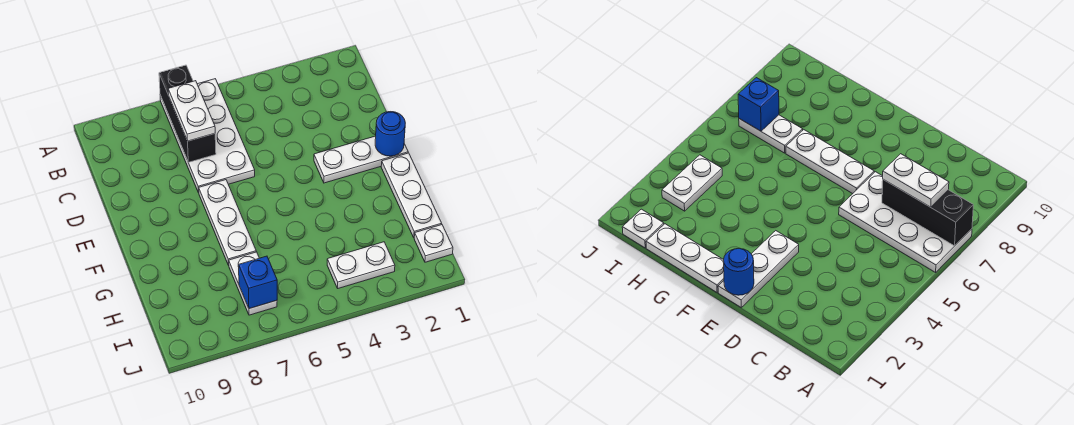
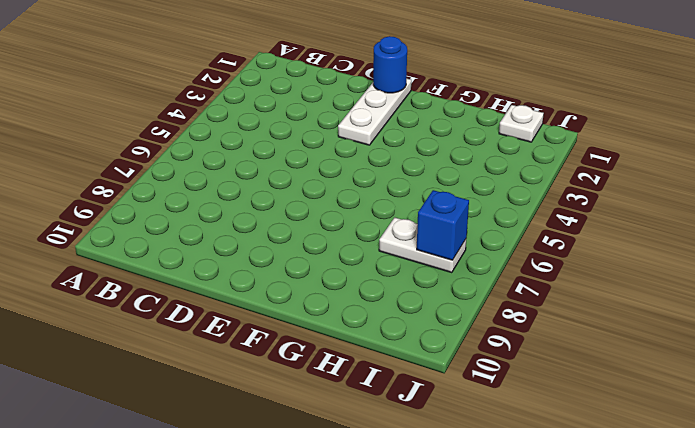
none -> white 2x4 plate [160,79,255,193]
none -> white 1x3 plate [199,180,256,265]

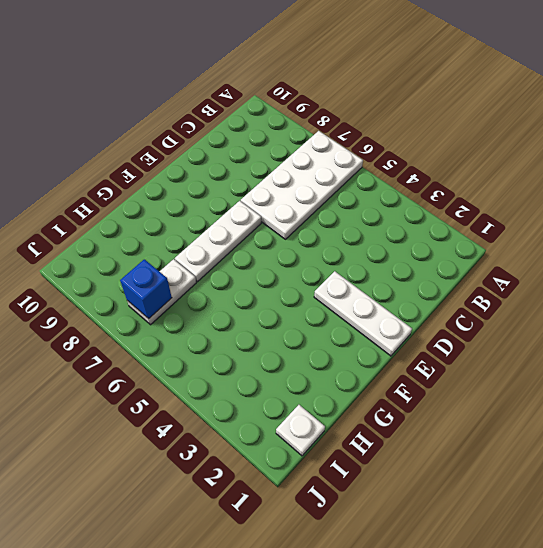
none -> white 1x3 plate [381,153,442,237]
none -> white 1x2 plate [327,242,395,288]

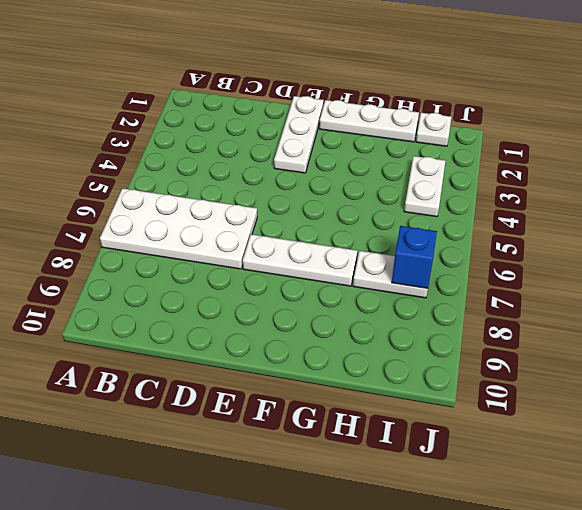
none -> black 1x3 brick [159,65,216,162]
none -> blue 1x1 round brick [375,112,405,156]

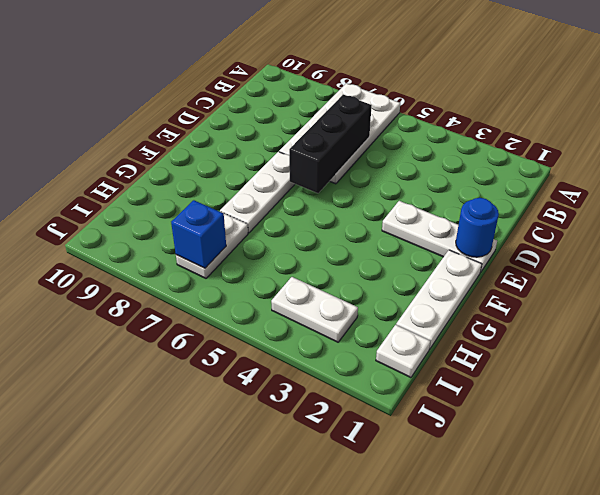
black 1x3 brick [289,95,372,193] -> black 1x3 brick moved to [159,65,216,162]
none -> white 1x2 plate [168,81,215,141]

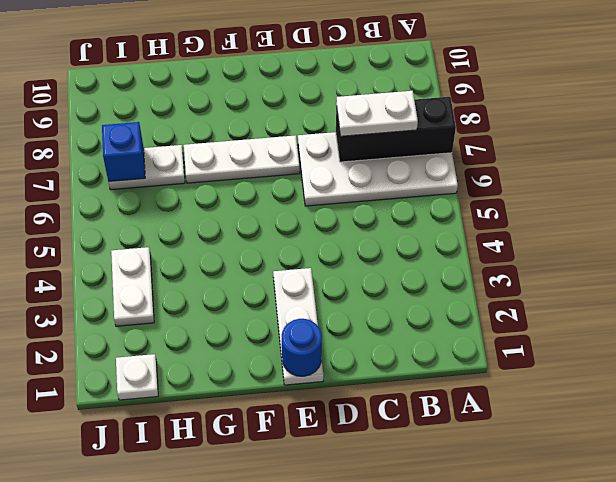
none -> white 1x3 plate [381,153,442,237]

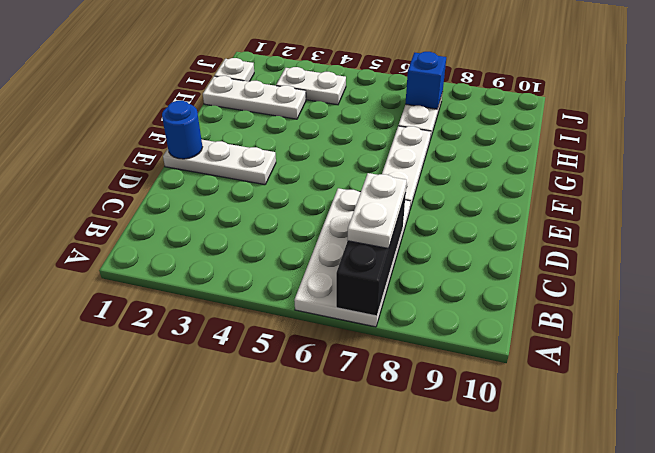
white 1x3 plate [203,76,306,119] -> white 1x3 plate turned to [381,153,442,237]

